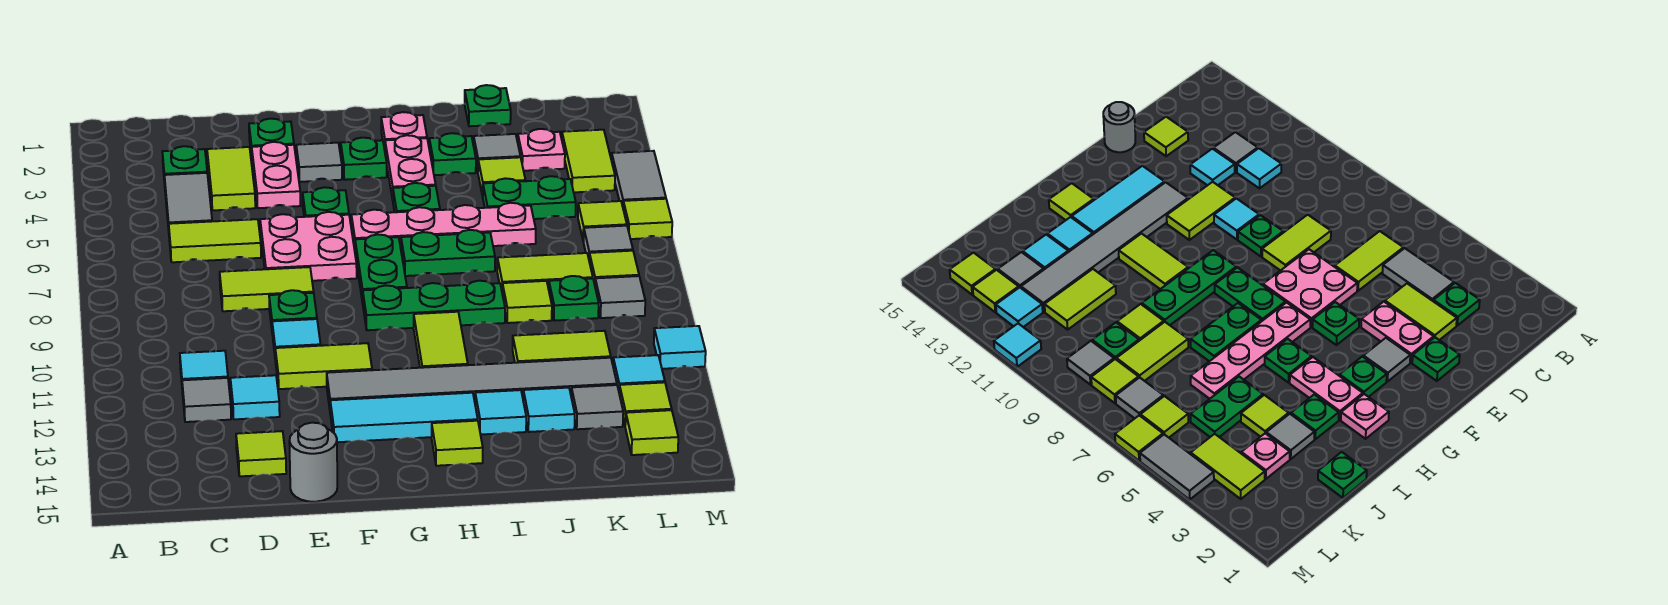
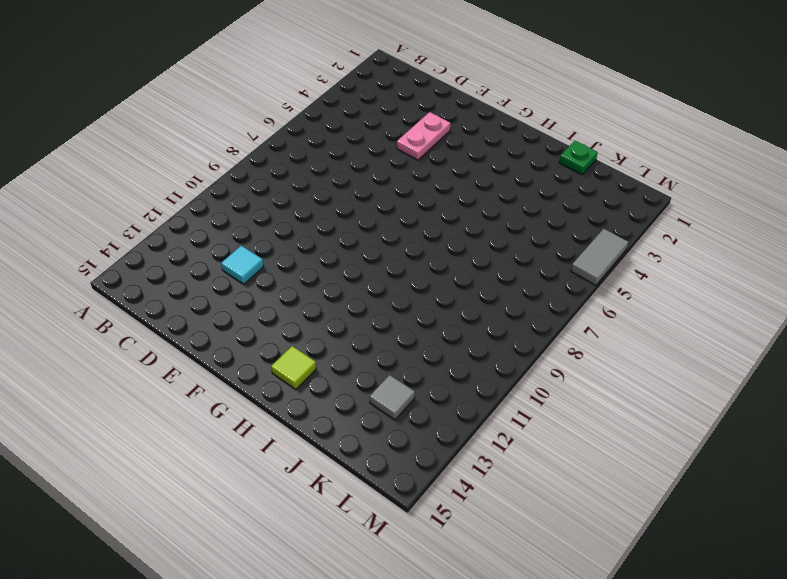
none -> green 1x1 plate [162,146,207,183]
none -> grey 1x2 tile [164,173,212,230]
none -> lime 1x2 tile [169,219,261,262]
none -> cyan 1x1 tile [180,351,228,393]

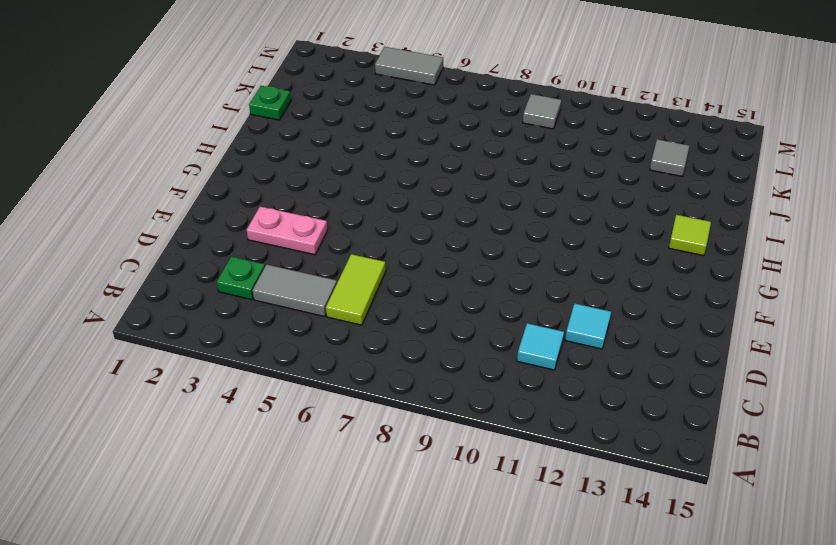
none -> grey 1x1 tile [182,378,231,422]
none -> lime 1x2 tile [207,147,255,210]
none -> lime 1x2 tile [220,267,314,311]
none -> lime 1x1 tile [236,431,286,476]

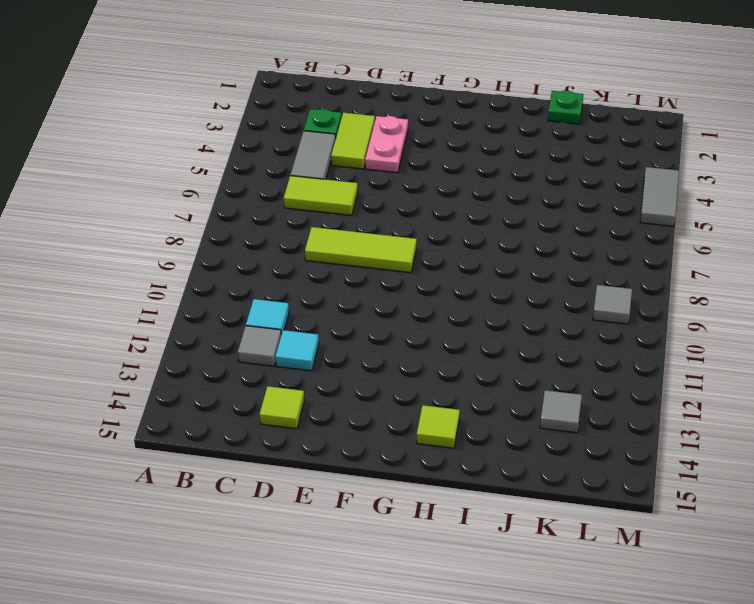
lime 1x3 tile [305,227,417,273] -> lime 1x2 tile [220,267,314,311]
none -> green 1x1 plate [249,119,294,156]
none -> pink 2x2 plate [260,212,357,281]
none -> green 1x1 plate [269,290,317,328]
none -> cyan 1x1 tile [272,319,321,361]

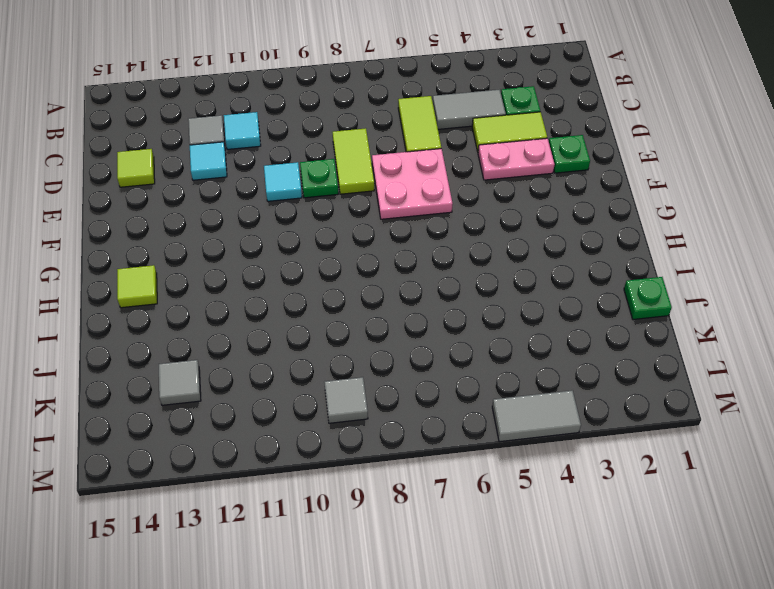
none -> lime 1x2 tile [275,343,372,389]
none -> grey 1x1 round brick [289,423,337,502]
none -> grey 1x1 tile [296,143,342,182]
none -> green 1x1 plate [303,187,349,217]

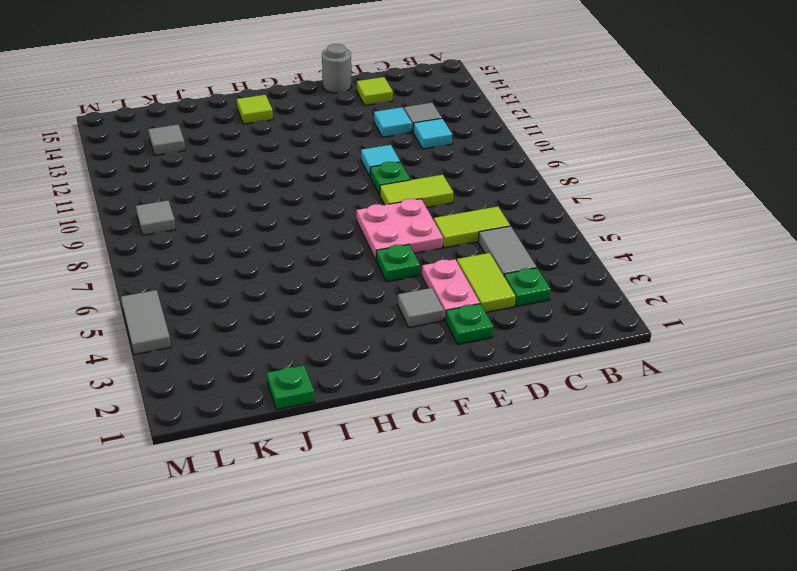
none -> lime 1x2 tile [275,343,372,389]
none -> grey 1x6 tile [327,358,617,408]
none -> cyan 1x3 tile [330,393,478,442]
none -> green 1x1 plate [341,138,387,180]

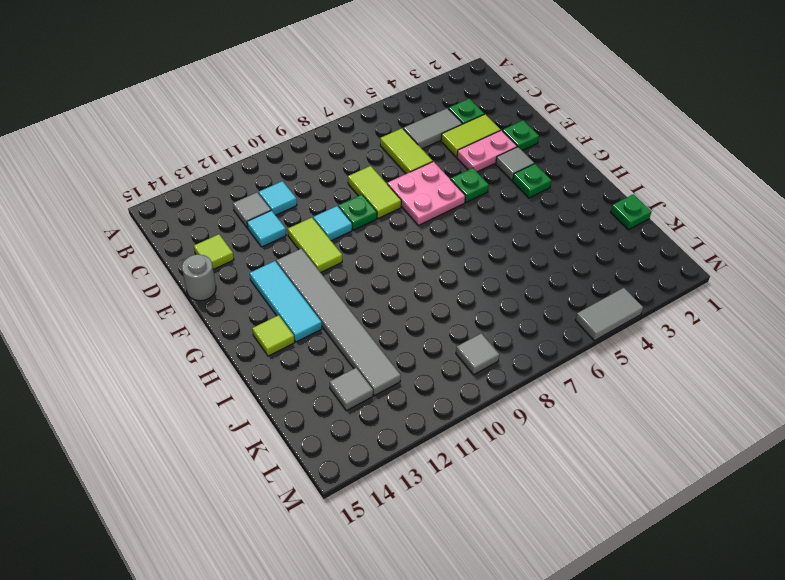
none -> pink 1x4 plate [351,203,536,250]
none -> green 1x2 plate [355,234,407,303]
none -> green 1x3 plate [363,281,505,330]
none -> pink 1x1 plate [381,112,427,150]

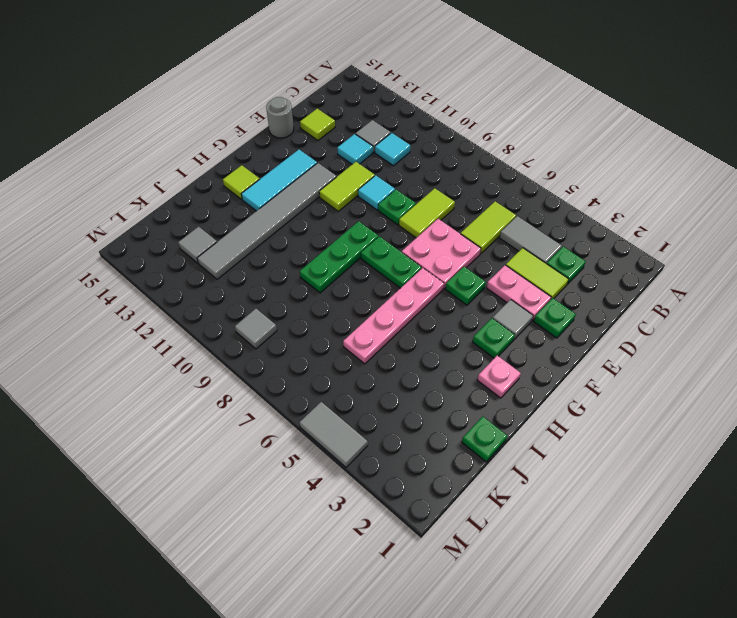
none -> pink 1x2 plate [385,135,436,200]
none -> green 1x1 plate [393,183,440,212]
none -> green 1x2 plate [401,230,495,276]
none -> lime 1x2 tile [414,312,468,368]

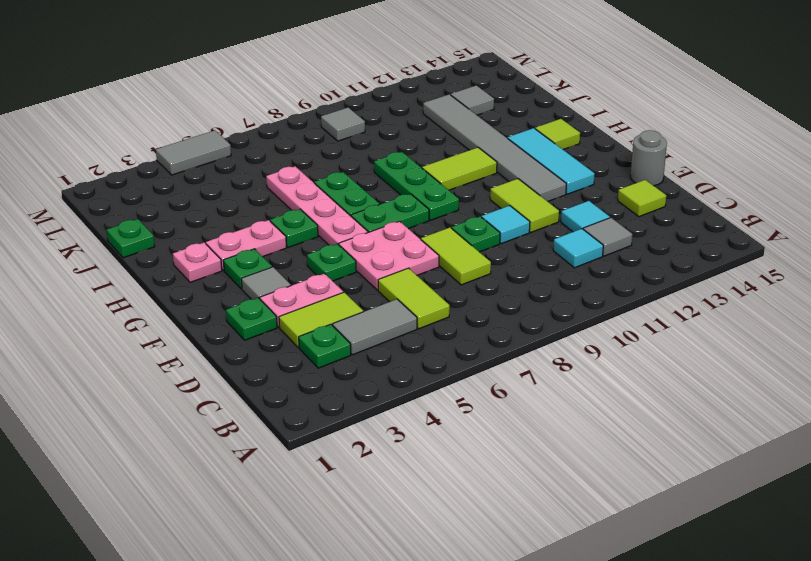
none -> green 1x1 plate [429,133,476,175]
none -> cyan 1x1 tile [475,390,526,435]
none -> grey 1x1 tile [474,134,520,171]
none -> lime 1x1 tile [478,157,525,196]

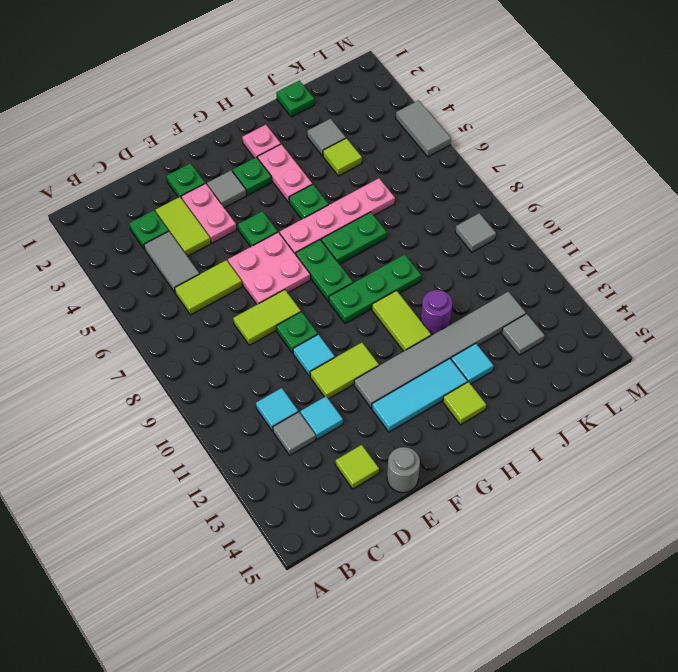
purple 1x1 round brick [421,290,452,334] -> none
none -> green 1x1 plate [429,133,476,175]
none -> green 1x2 plate [483,176,576,219]
none -> lime 1x2 tile [497,253,593,290]
none -> lime 1x1 tile [502,281,552,323]

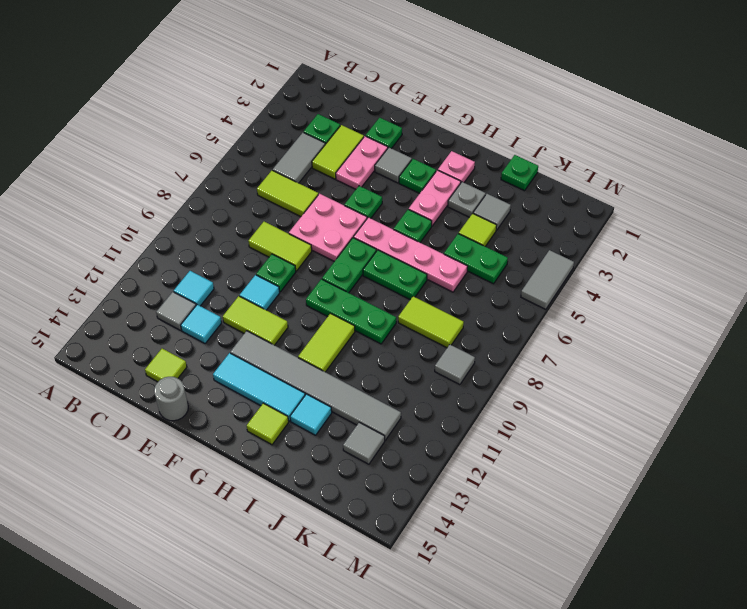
grey 1x1 plate [448,182,486,217] -> green 1x1 plate [429,133,476,175]
none -> lime 1x1 tile [502,281,552,323]
none -> lime 1x2 tile [513,331,611,363]
none -> cyan 1x1 tile [523,388,575,432]
none -> pink 1x1 plate [518,129,565,171]

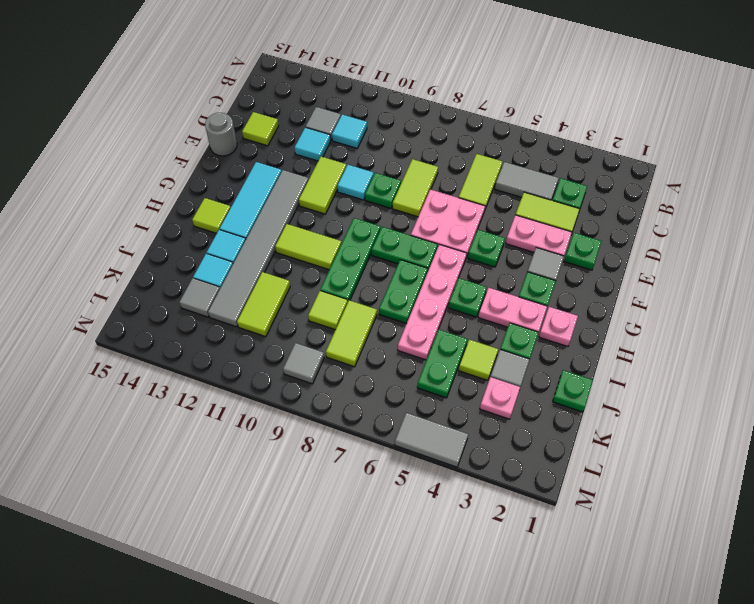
none -> green 1x1 plate [549,276,599,321]
none -> lime 1x2 tile [562,130,615,192]
none -> lime 1x1 tile [578,201,627,241]
none -> grey 1x1 tile [583,226,633,258]

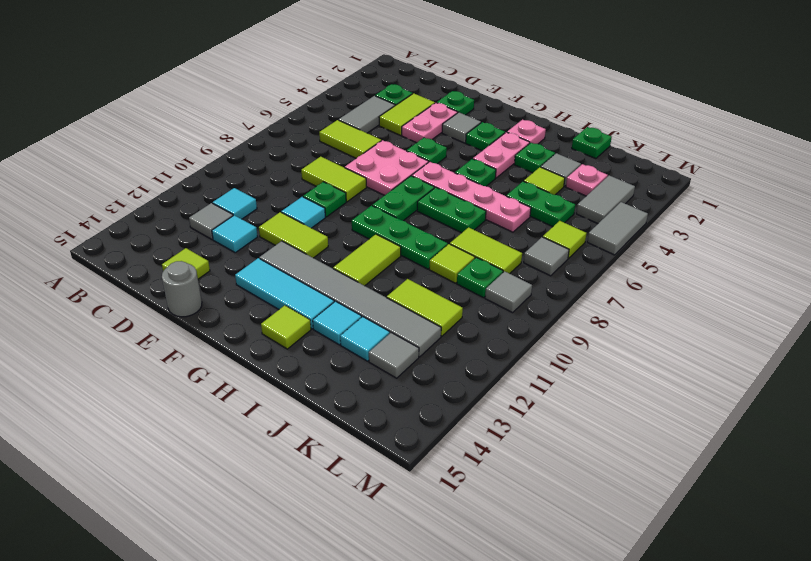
grey 1x2 tile [576,175,635,224] -> lime 1x2 tile [562,130,615,192]
none -> lime 1x1 tile [589,251,639,285]
none -> cyan 1x1 tile [613,355,665,390]
none -> lime 1x1 tile [619,382,672,424]
none -> lime 1x1 tile [625,410,678,455]

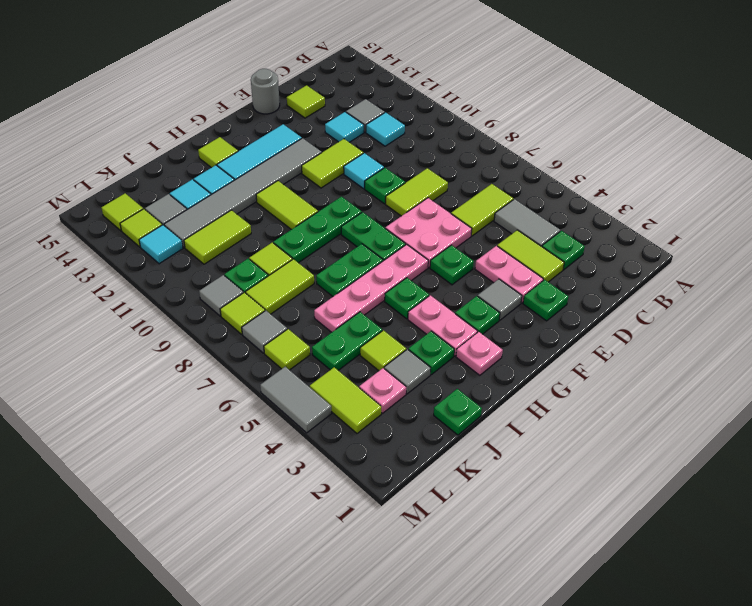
none -> lime 1x1 tile [623,199,672,239]
none -> cyan 1x1 tile [654,326,706,369]

